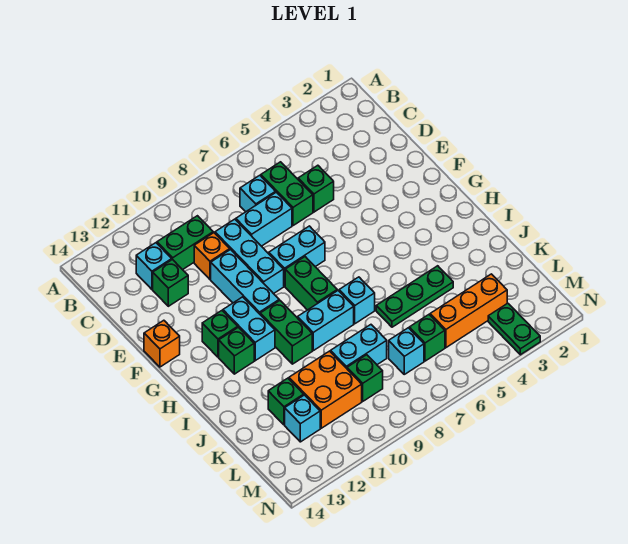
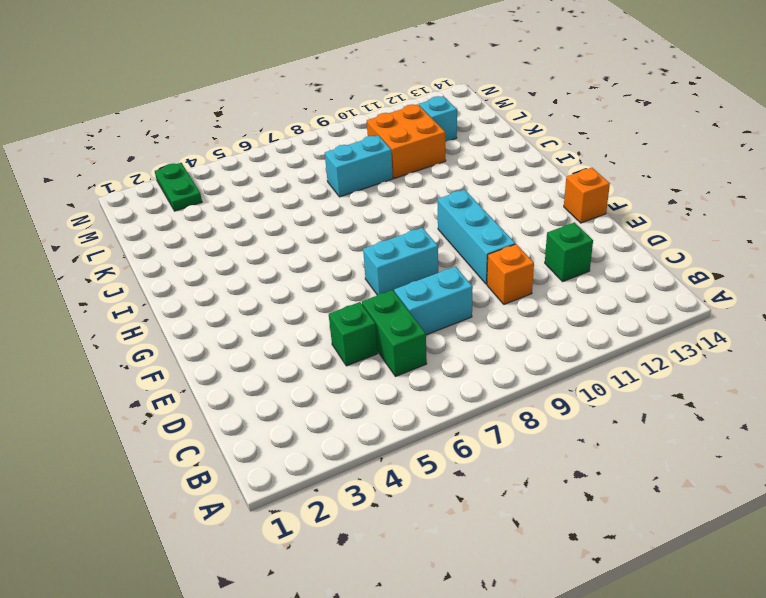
none -> cyan 1x1 brick [240,175,276,212]
none -> green 1x2 brick [157,216,213,270]
none -> cyan 1x1 brick [136,243,172,289]

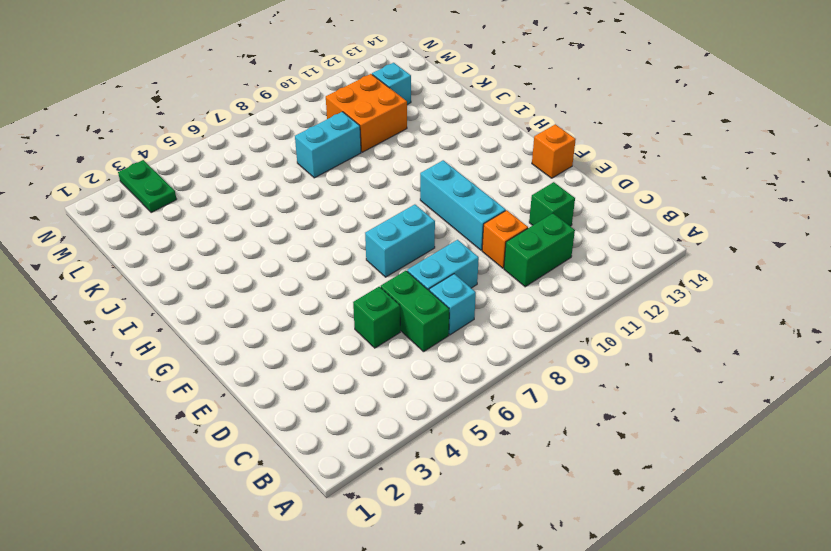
none -> cyan 1x1 brick [136,243,172,289]
none -> cyan 1x3 brick [215,219,284,294]
none -> green 1x2 brick [285,257,337,310]

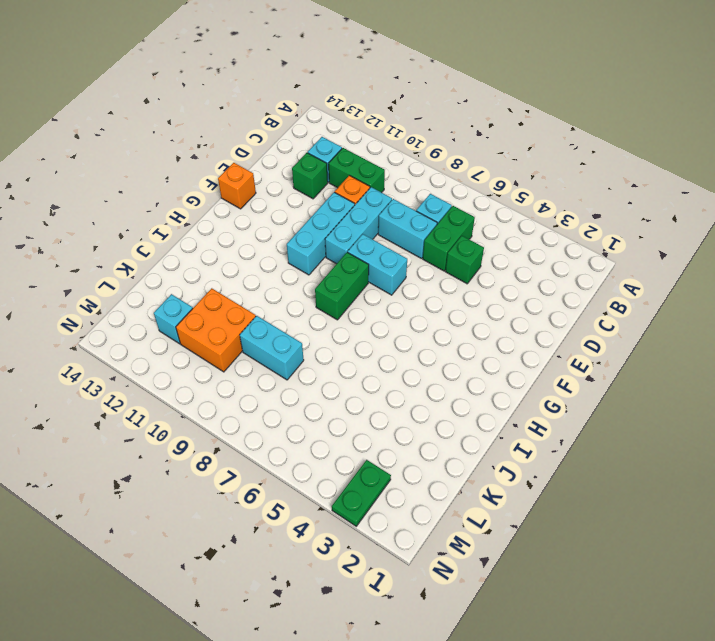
none -> cyan 1x2 brick [223,297,275,361]
none -> green 1x1 brick [202,311,238,357]
none -> green 1x2 brick [260,300,312,364]

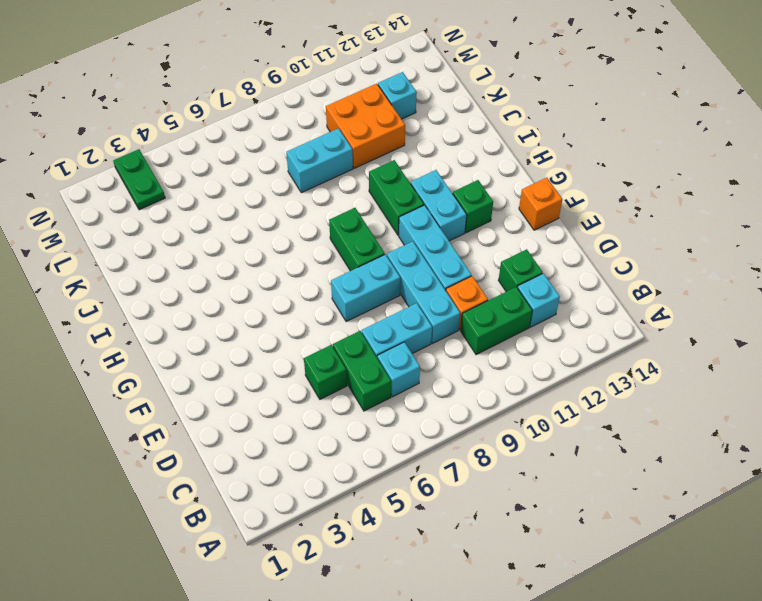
none -> green 1x1 brick [219,327,254,374]
none -> cyan 1x1 brick [339,277,375,324]
none -> cyan 1x2 brick [298,291,354,351]

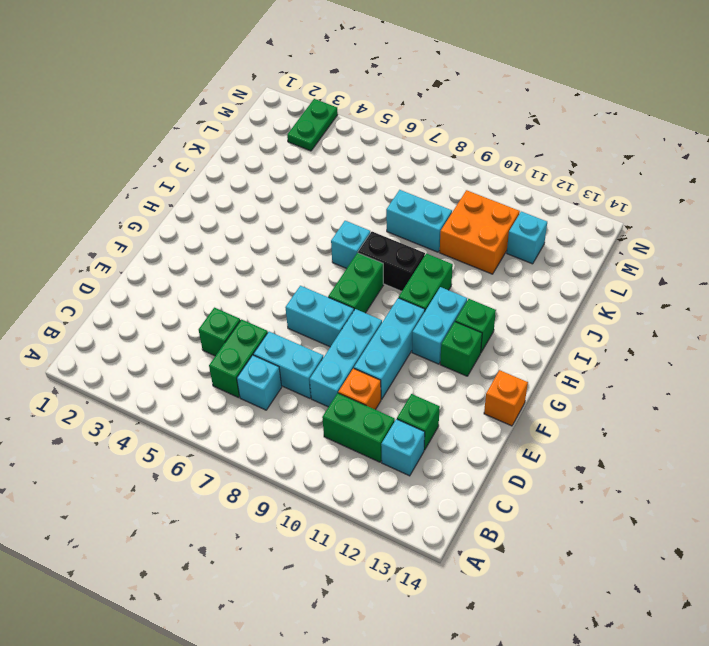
black 1x2 brick [358,232,425,291] -> cyan 1x2 brick [298,291,354,351]
none -> green 1x3 plate [376,266,453,327]
none -> green 1x1 brick [268,378,304,425]
none -> orange 1x3 brick [430,274,507,348]

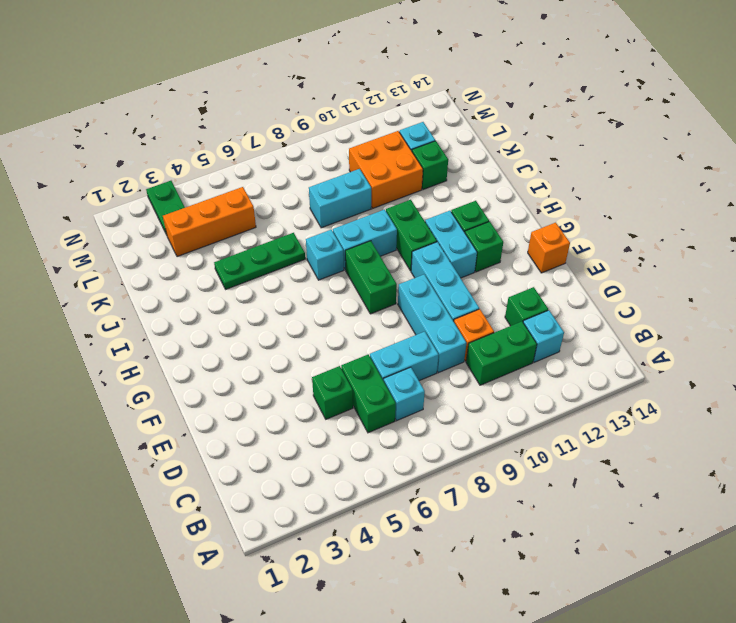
none -> cyan 1x2 brick [269,226,325,286]
none -> green 1x1 brick [409,315,445,361]
none -> cyan 1x1 brick [389,328,424,374]

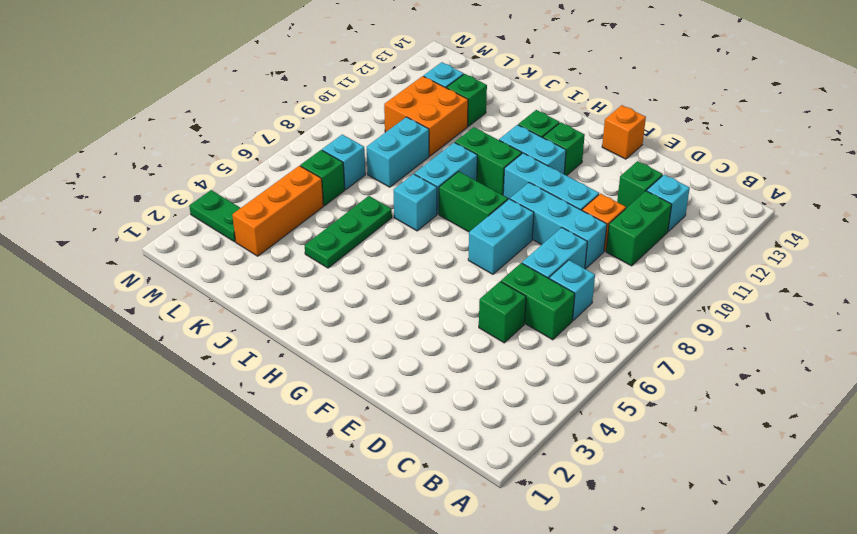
none -> green 1x1 brick [347,355,383,401]

